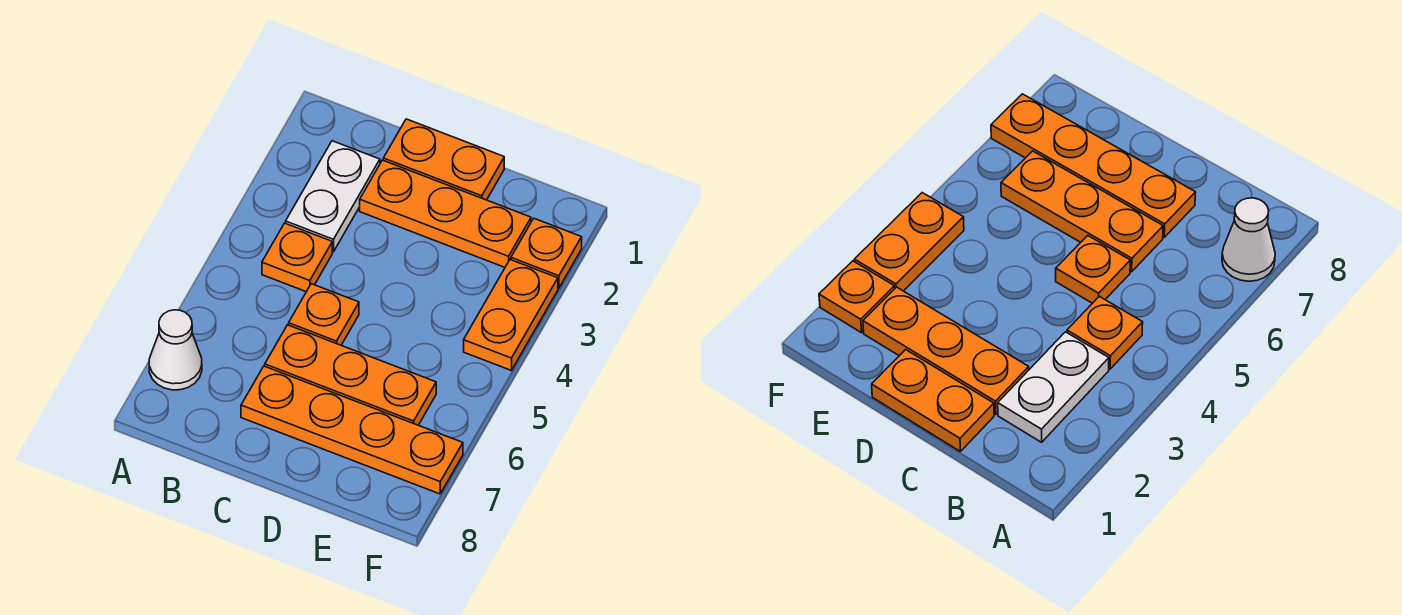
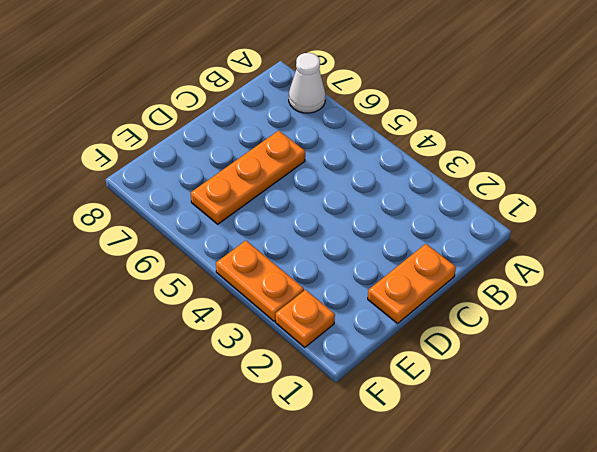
none -> white 1x2 plate [286,141,380,252]
none -> orange 1x1 plate [262,223,332,292]

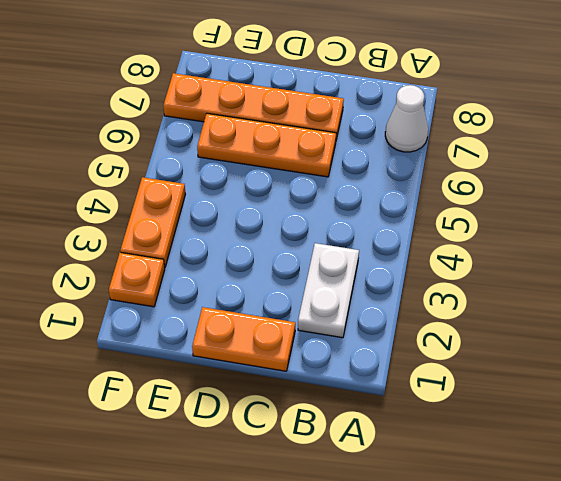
none -> orange 1x1 plate [262,223,332,292]
none -> orange 1x3 plate [360,160,531,267]

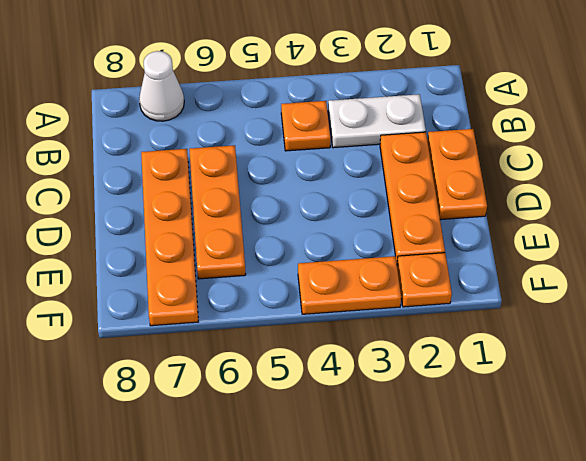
none -> orange 1x1 plate [289,284,359,345]

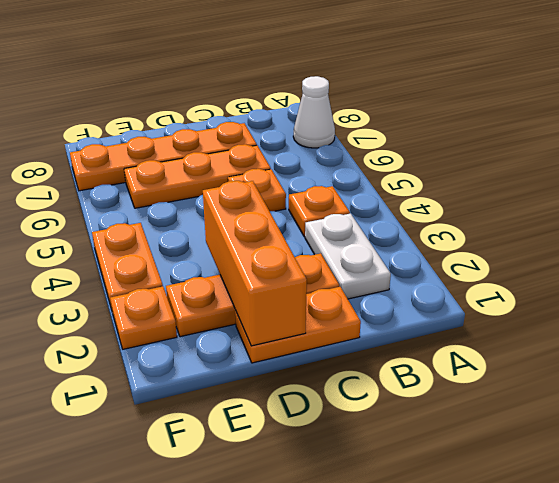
orange 1x3 brick [203,181,307,346] -> none

